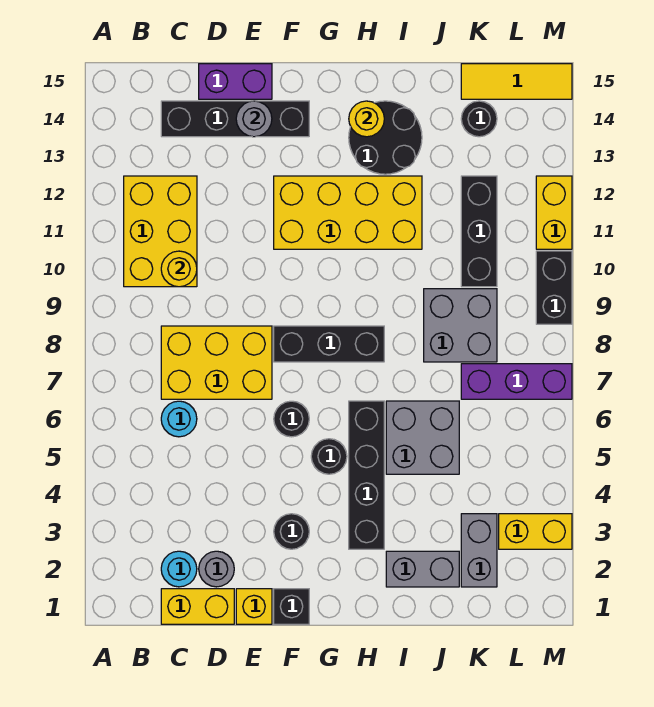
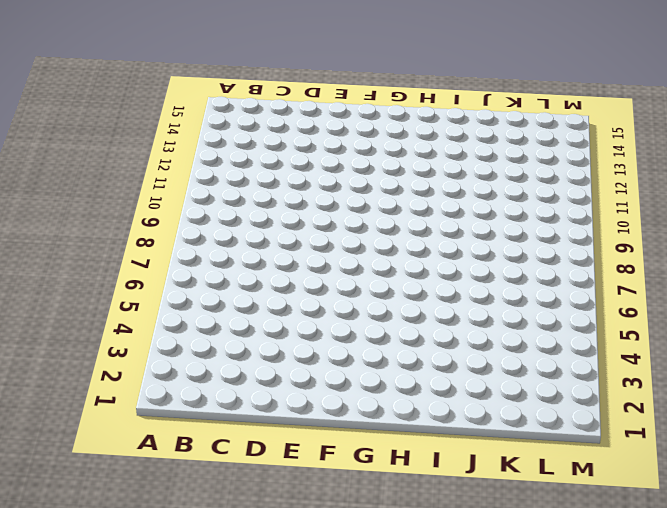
none -> yellow 2x3 brick [124,176,197,287]
none -> yellow 1x2 brick [161,589,234,624]
none -> cyan 1x1 round brick [161,551,197,587]
none -> cyan 1x1 round brick [161,401,197,437]

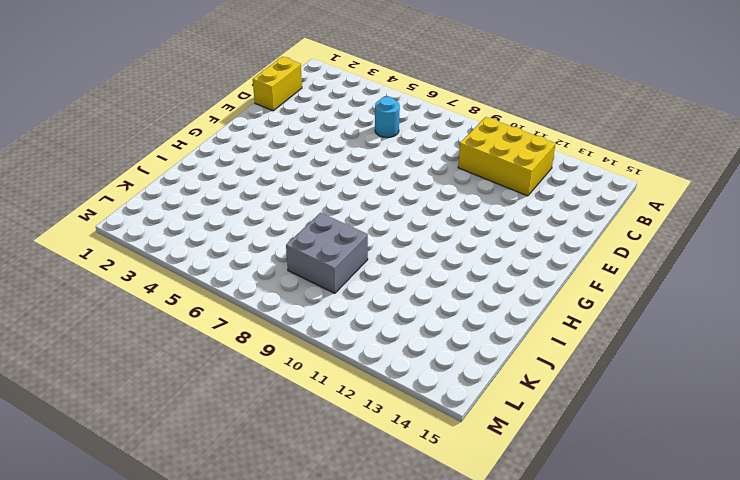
none -> cyan 1x1 round brick [161,551,197,587]
none -> yellow 2x3 brick [161,326,272,399]
none -> black 1x4 brick [161,101,309,137]
none -> grey 1x1 round brick [199,551,234,587]

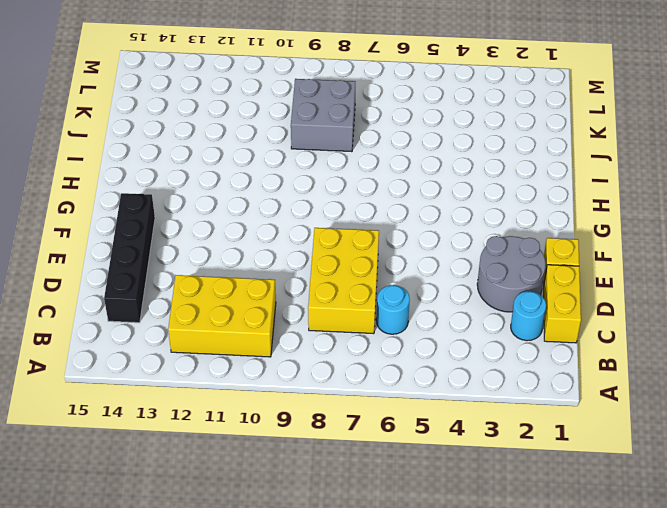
grey 2x2 round brick [477,236,546,312] -> grey 1x1 round brick [199,551,234,587]
none -> purple 1x2 brick [199,64,272,99]
none -> black 1x1 brick [274,589,309,624]
none -> black 1x1 round brick [274,514,309,549]
none -> black 1x1 round brick [274,401,309,437]

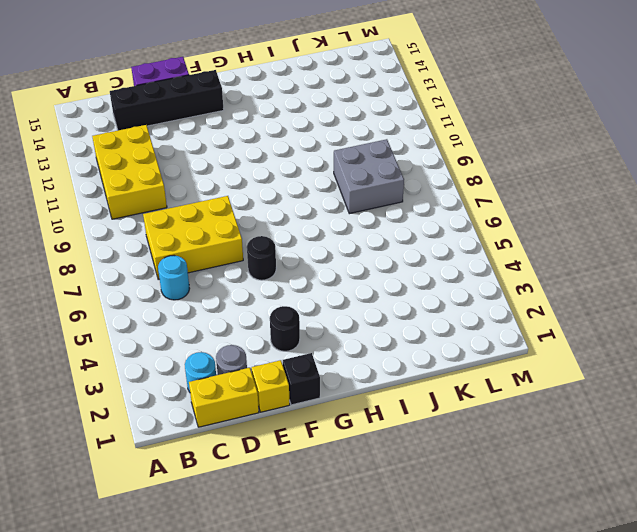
none -> black 1x3 brick [274,326,384,362]
none -> yellow 2x4 brick [274,176,422,249]
none -> black 1x1 round brick [311,439,347,474]
none -> black 1x4 brick [349,401,384,549]

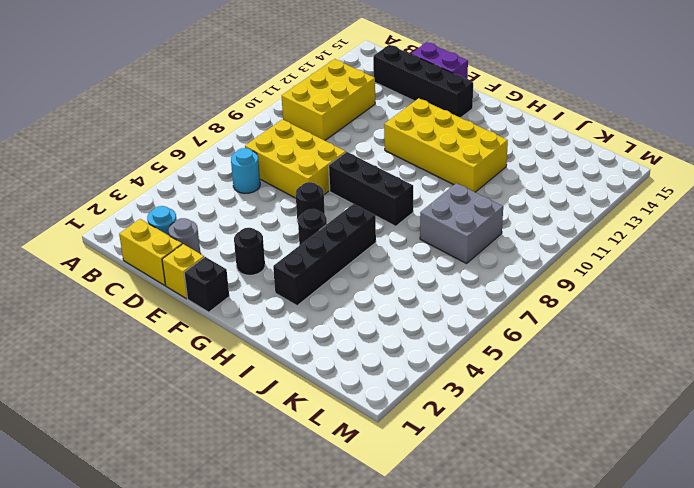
none -> black 2x2 round brick [349,101,422,174]
none -> grey 1x2 brick [386,551,459,587]
none -> grey 2x2 brick [386,401,459,474]
none -> grey 1x2 brick [461,514,497,587]

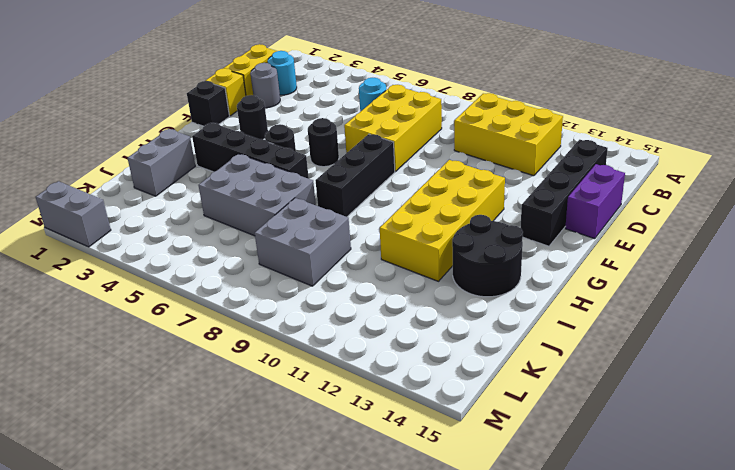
grey 2x3 brick [198,154,316,236] -> grey 2x2 brick [386,401,459,474]
grey 1x2 brick [36,181,111,247] -> grey 1x2 brick moved to [461,514,497,587]
none -> purple 1x3 brick [461,364,572,399]
none -> black 1x3 brick [461,176,497,287]
none -> black 1x1 round brick [461,101,497,137]
none -> yellow 1x3 tile [461,64,572,99]

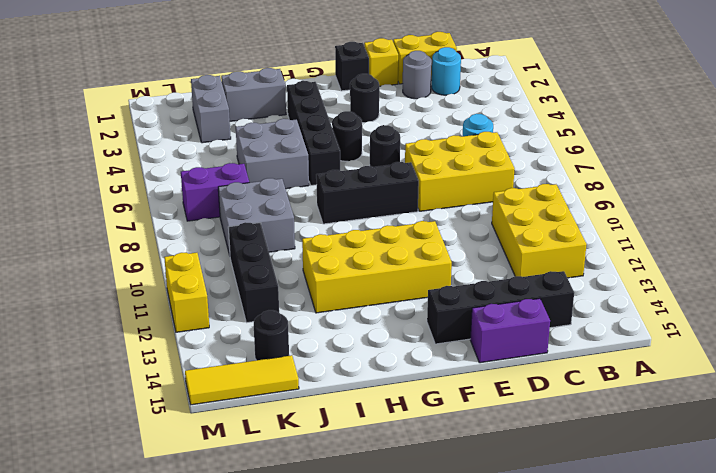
purple 1x2 brick [181,163,249,221] -> purple 1x3 brick [461,364,572,399]
none -> black 2x2 round brick [349,101,422,174]
none -> yellow 1x2 brick [499,514,572,549]
none -> black 1x2 brick [536,251,572,324]
none -> yellow 1x1 round brick [161,251,197,287]

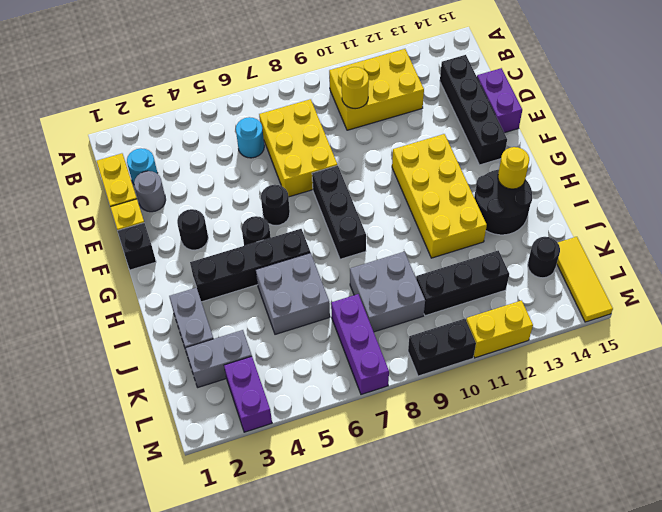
purple 1x2 brick [224,356,272,432] -> yellow 1x2 brick [499,514,572,549]
none -> grey 1x1 round brick [236,101,272,137]

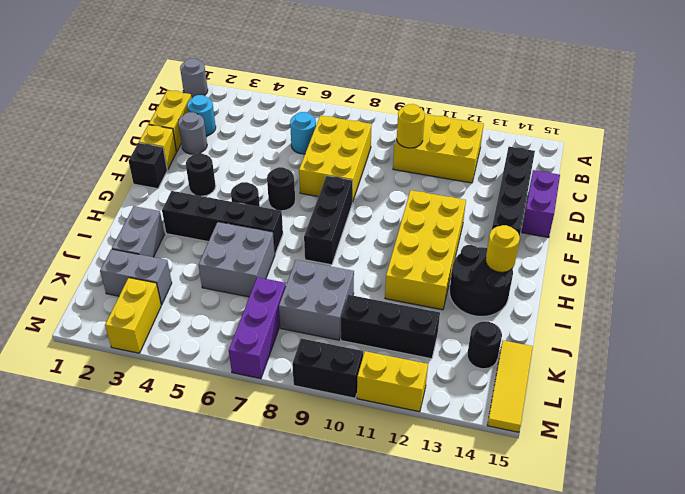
grey 1x1 round brick [180,58,208,98] -> grey 1x1 round brick moved to [236,101,272,137]

